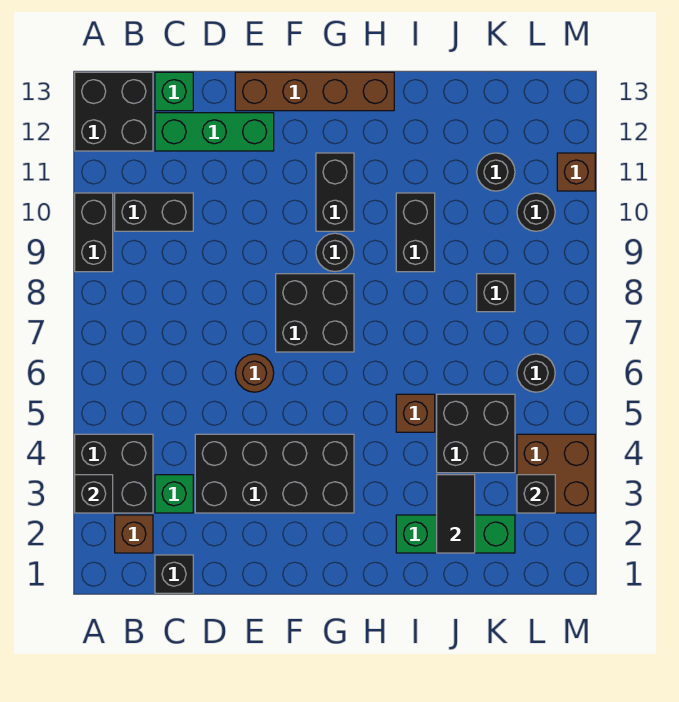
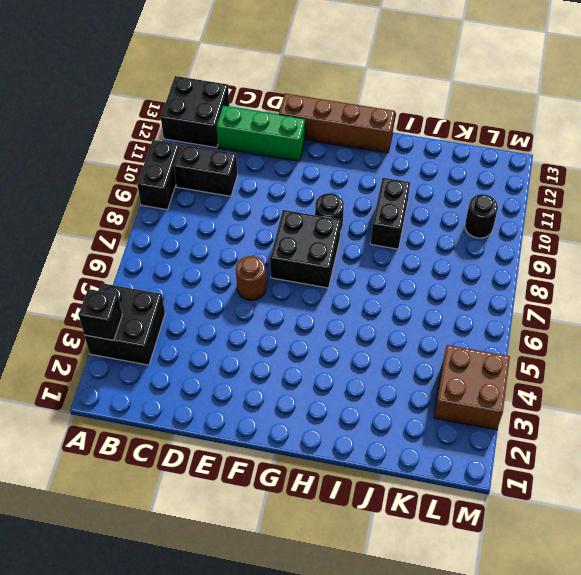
none -> brown 1x1 brick [115,515,153,553]
none -> black 1x1 brick [155,555,193,593]
none -> green 1x1 brick [155,475,193,513]

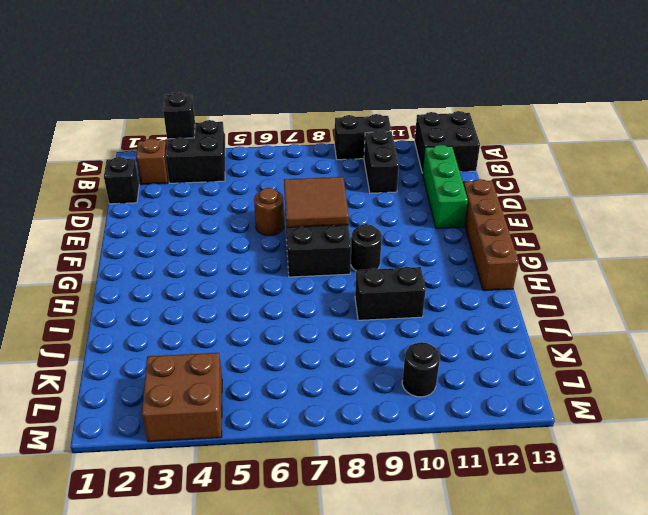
brown 2x2 tile [284,177,349,228] -> none
none -> green 1x1 brick [155,475,193,513]
none -> green 1x1 brick [155,72,193,111]
none -> black 2x4 brick [195,434,354,513]

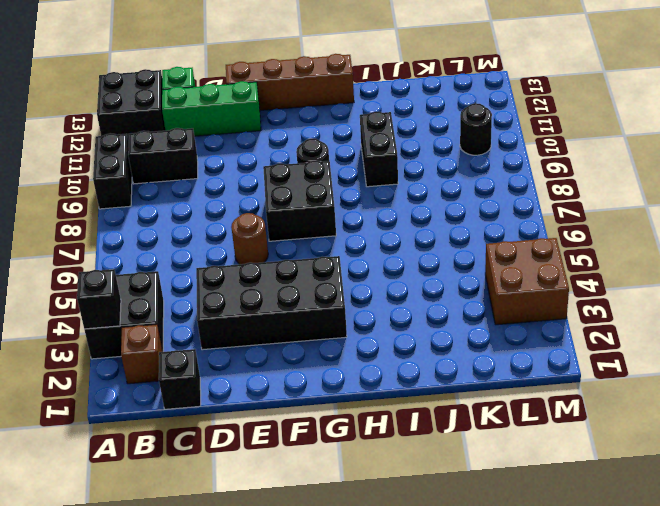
none -> green 1x1 brick [155,475,193,513]
none -> black 1x2 brick [316,153,354,231]
none -> green 1x3 brick [396,515,515,553]

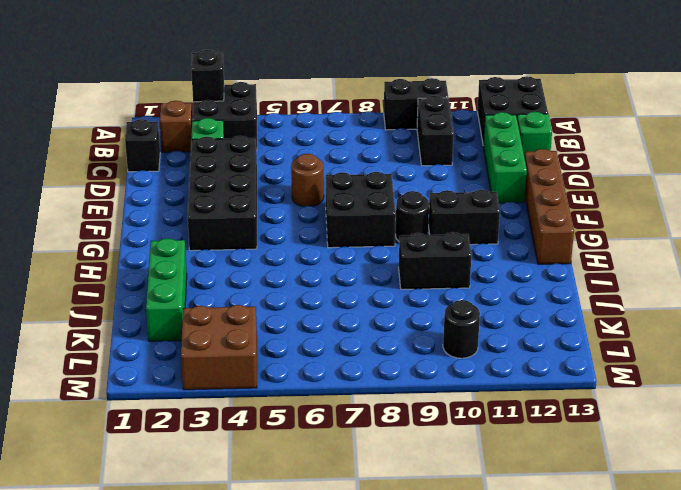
none -> brown 1x1 brick [396,394,435,432]
none -> black 2x2 brick [437,394,515,473]
none -> black 1x1 brick [477,274,515,312]

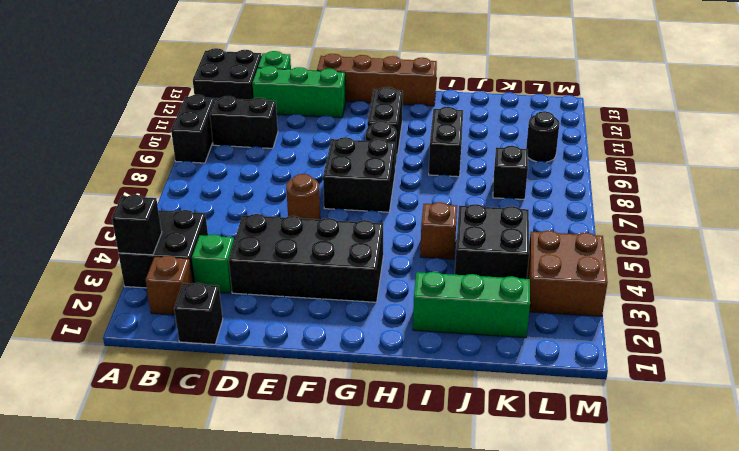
none -> black 1x1 round brick [477,153,515,191]
none -> black 1x1 round brick [517,354,555,392]
none -> brown 1x1 brick [557,153,595,191]

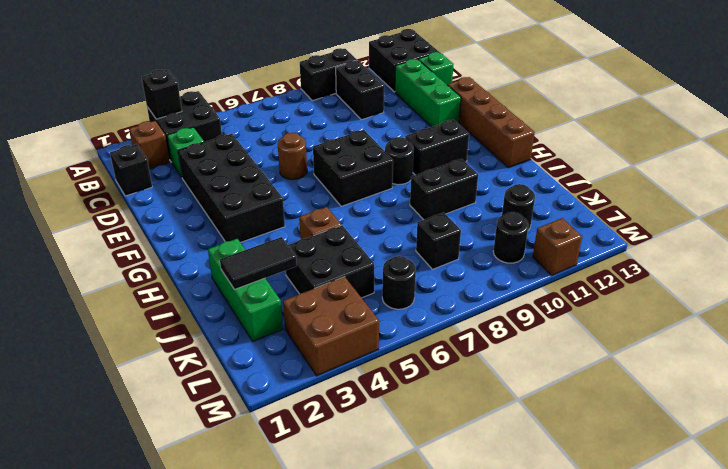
none -> black 1x1 brick [517,475,555,513]

